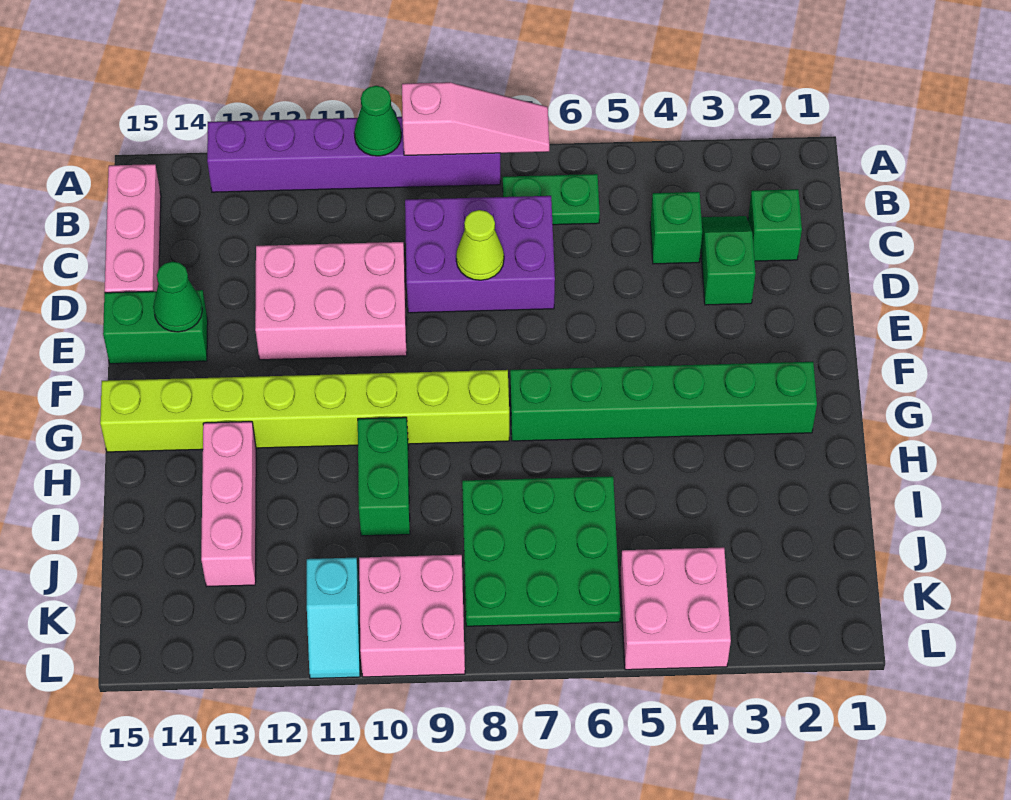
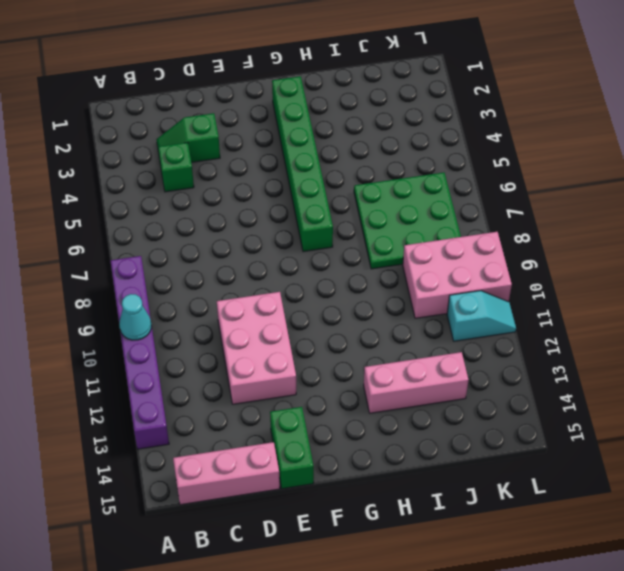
cyan 1x1 cone [119,294,151,340] -> green 1x1 cone [354,86,401,156]
pink 2x3 brick [403,232,512,318] -> pink 2x2 brick [359,555,465,677]
none -> green 1x2 plate [503,174,600,225]
none -> green 1x1 brick [748,189,802,261]
none -> purple 2x3 brick [405,196,555,313]

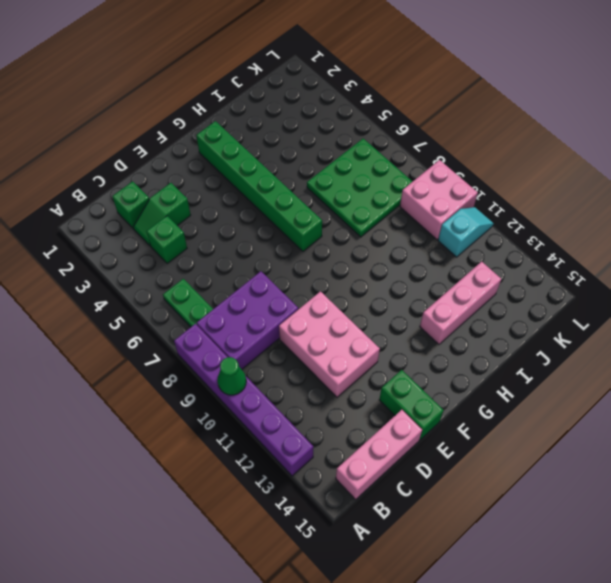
purple 2x3 brick [197,271,298,369] -> purple 2x3 brick turned to [405,196,555,313]
none -> lime 1x8 brick [100,370,509,452]
none -> green 1x2 brick [358,417,410,536]
none -> pink 2x2 brick [620,547,731,670]

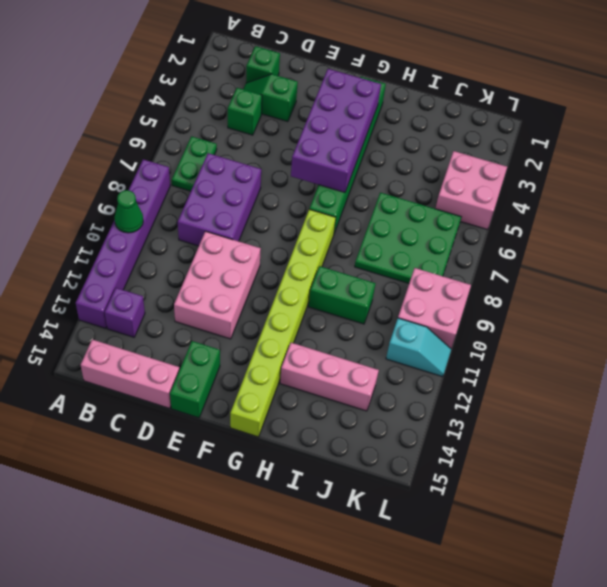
purple 1x1 brick [105,288,145,337] -> none
purple 2x4 brick [291,69,381,192] -> none
none -> pink 1x3 slope [402,82,549,155]
none -> lime 1x1 cone [456,210,504,280]
none -> green 1x1 cone [153,262,202,332]

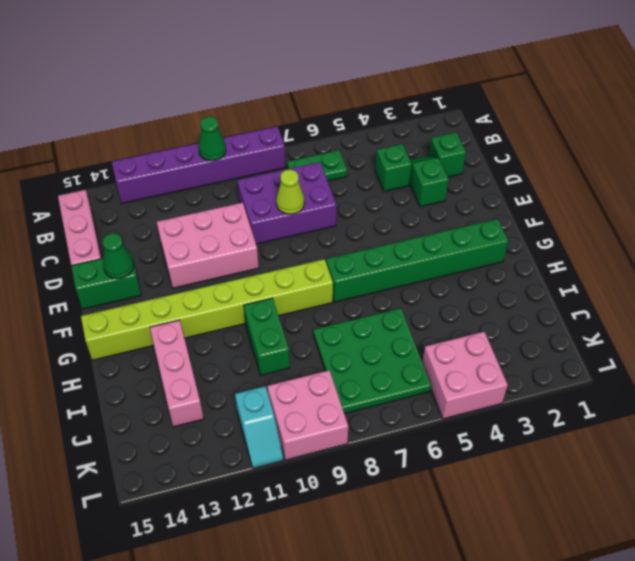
none -> pink 1x3 slope [402,82,549,155]

